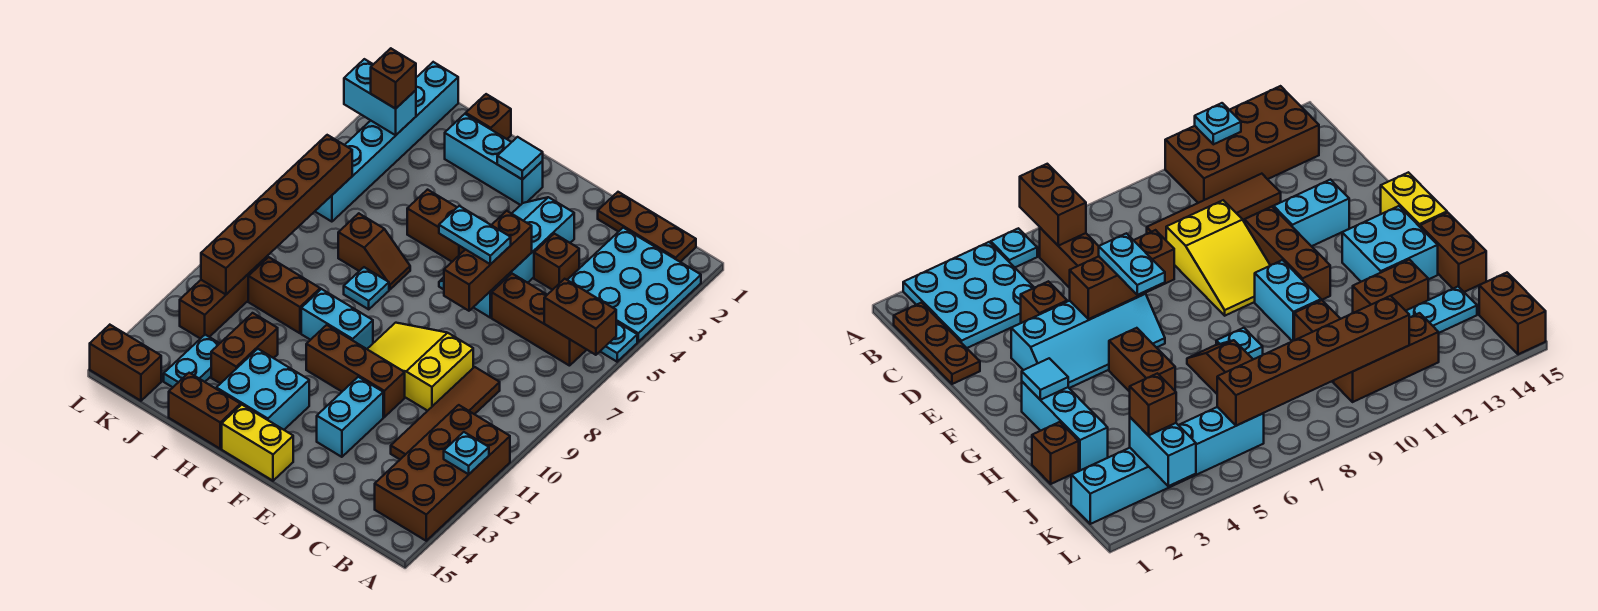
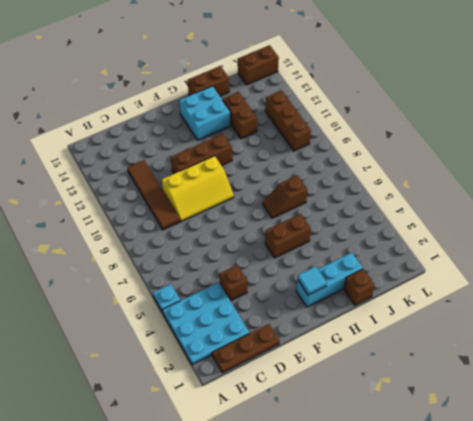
yellow 2x3 slope [162,156,234,222] -> yellow 2x3 slope turned to [367,323,473,411]
none -> brown 2x4 brick [375,405,510,541]
none -> brown 1x3 brick [492,274,587,366]
none -> cyan 2x4 slope [439,197,574,317]
none -> cyan 1x2 brick [317,377,383,457]

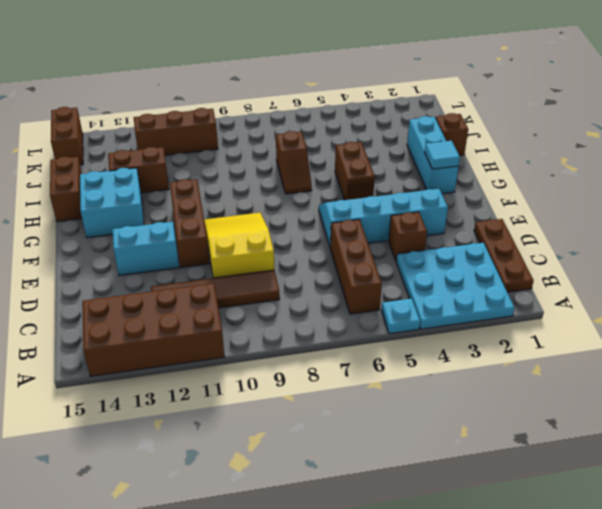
none -> yellow 1x2 brick [222,405,293,481]
none -> cyan 1x2 brick [301,289,373,349]
none -> cyan 1x1 plate [344,267,389,309]
none -> brown 1x2 brick [248,257,320,333]

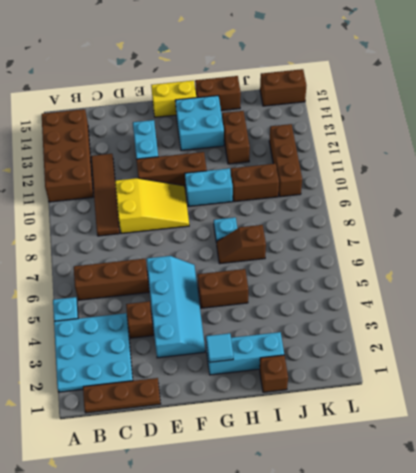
none -> cyan 1x2 plate [164,335,220,387]
none -> cyan 1x6 brick [315,62,458,222]
none -> brown 1x2 brick [544,279,616,355]
none -> cyan 1x1 plate [444,432,489,474]

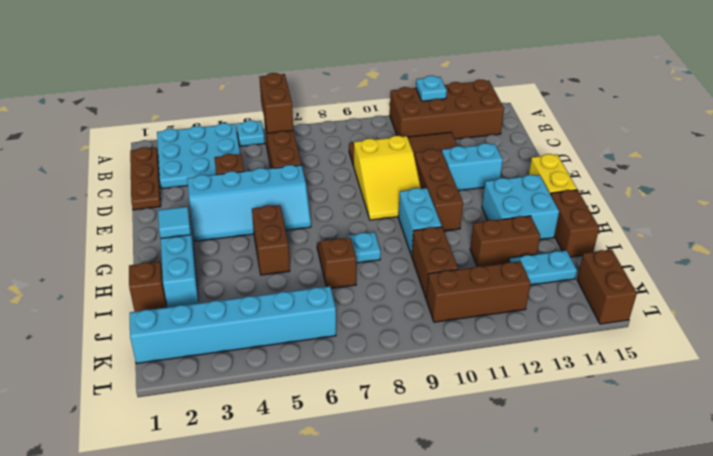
none -> brown 1x3 brick [444,211,532,311]
none -> cyan 1x2 brick [344,59,416,135]
none -> brown 1x6 brick [201,135,352,294]
none -> cyan 1x2 plate [439,206,511,264]

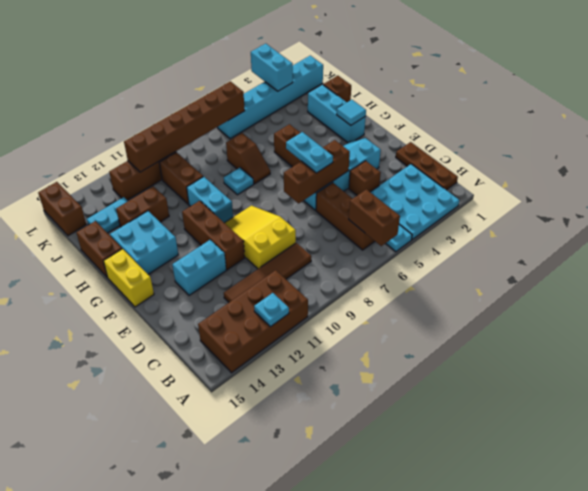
none -> brown 1x1 brick [371,48,416,109]

